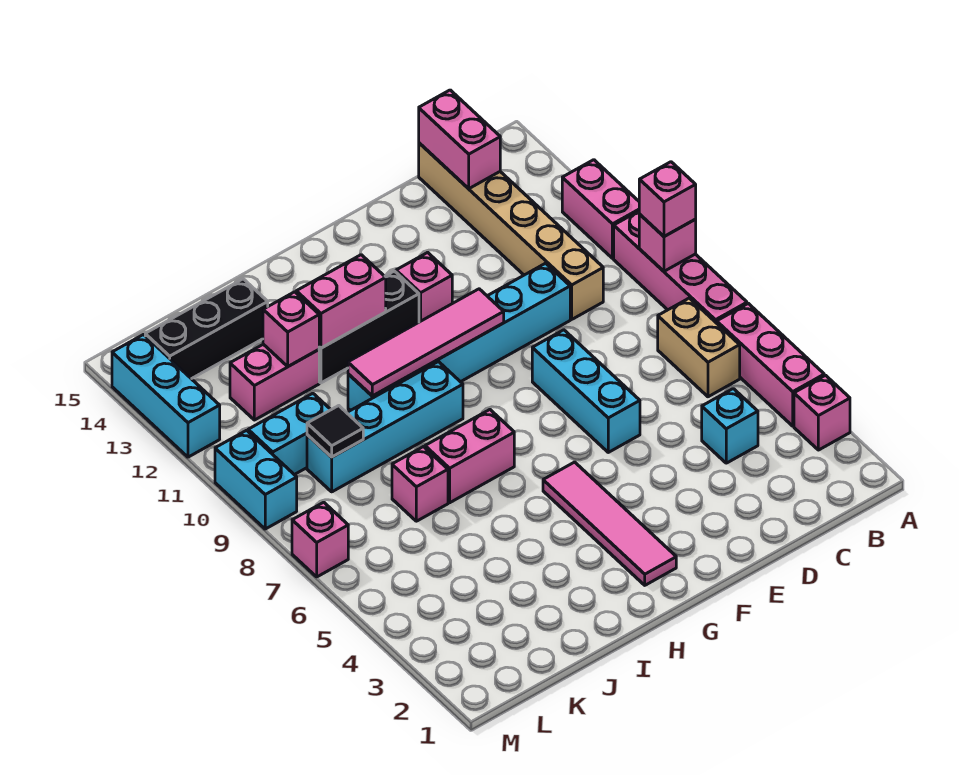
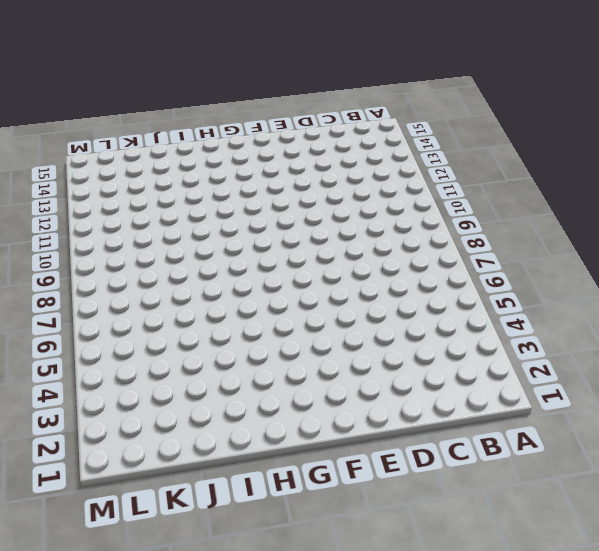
none -> pink 1x1 brick [794,375,850,450]
none -> pink 1x3 brick [717,303,824,426]
none -> pink 1x4 brick [614,211,747,323]

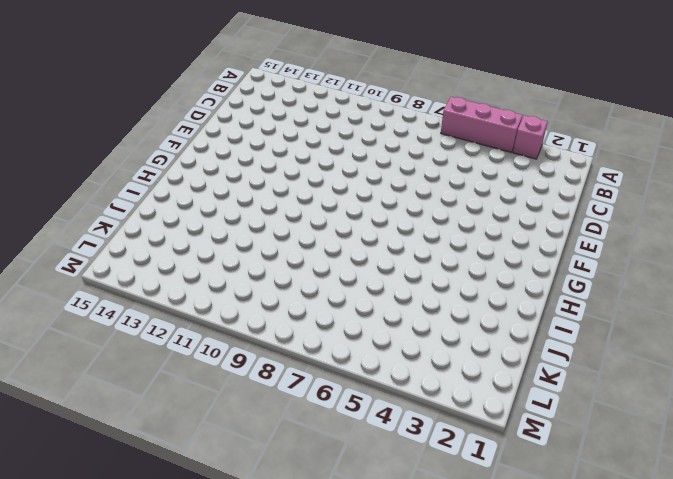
none -> pink 1x4 brick [614,211,747,323]
none -> pink 1x2 brick [562,160,639,258]
none -> tan 1x2 brick [658,298,740,397]

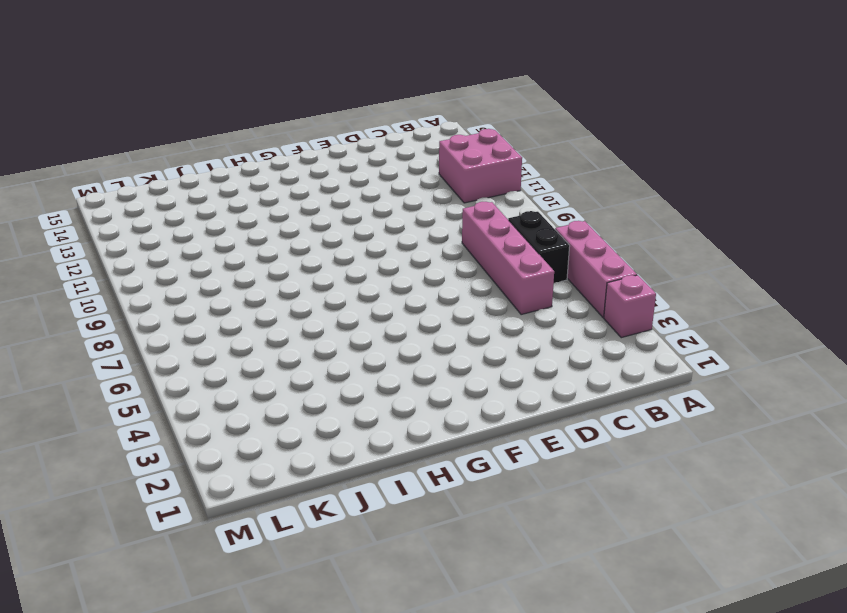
pink 2x2 brick [439,129,522,203] -> pink 1x2 brick [562,160,639,258]
black 1x2 brick [508,211,570,283] -> tan 1x2 brick [658,298,740,397]
pink 1x4 brick [462,202,554,315] -> pink 1x4 brick moved to [614,211,747,323]
none -> cyan 1x1 brick [702,389,758,463]
none -> tan 1x6 brick [419,143,603,319]
none -> cyan 1x6 brick [348,263,570,411]

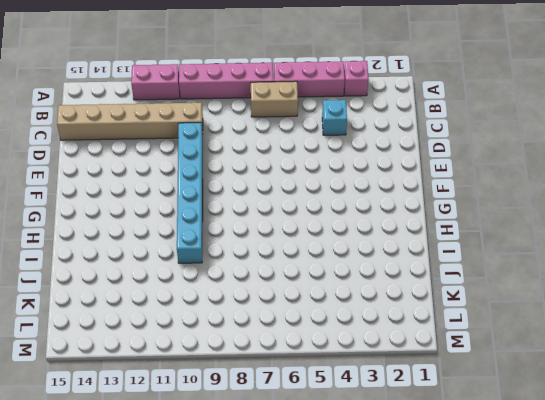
none -> cyan 1x3 brick [532,330,640,452]
none -> pink 1x1 brick [396,252,452,322]
none -> pink 1x4 tile [543,462,676,585]

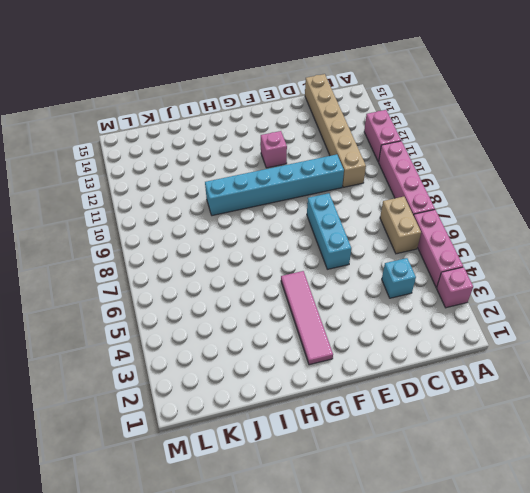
none -> black 1x3 brick [319,271,419,383]
none -> pink 1x2 brick [425,410,514,503]
none -> cyan 1x4 brick [307,362,463,492]

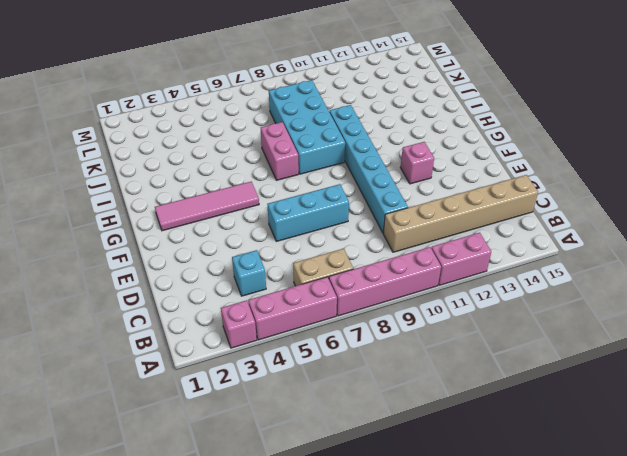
cyan 2x4 brick [269,80,345,174] -> cyan 1x4 brick [307,362,463,492]
none -> black 1x3 brick [319,271,419,383]
none -> pink 1x1 brick [392,447,448,521]
none -> pink 1x2 brick [230,344,319,420]

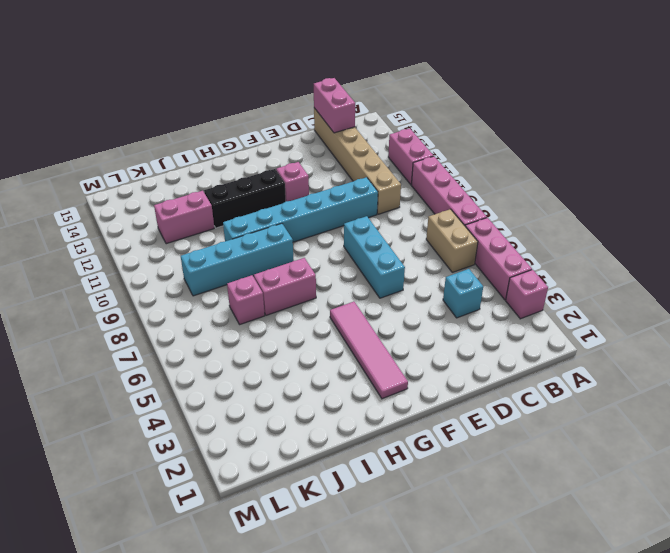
none -> black 1x3 brick [145,279,268,379]
none -> cyan 1x2 brick [248,393,331,475]
none -> pink 1x1 brick [292,502,348,577]

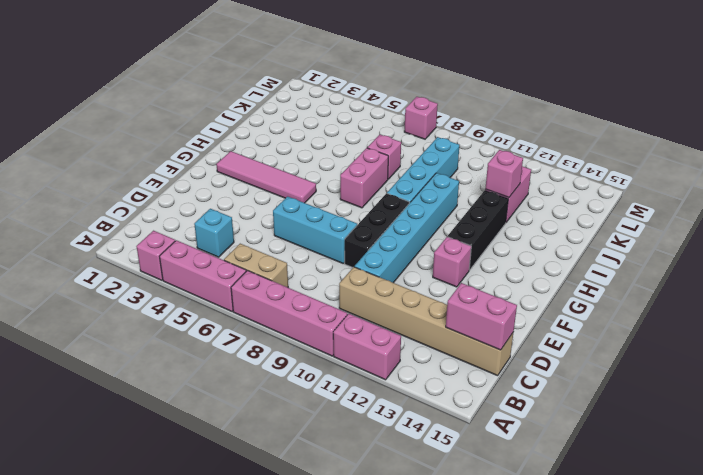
black 1x3 brick [345,193,409,267] -> black 1x3 brick moved to [145,279,268,379]
none -> cyan 1x2 brick [248,393,331,475]
none -> cyan 1x2 brick [215,430,297,529]
none -> cyan 1x3 brick [112,335,220,457]

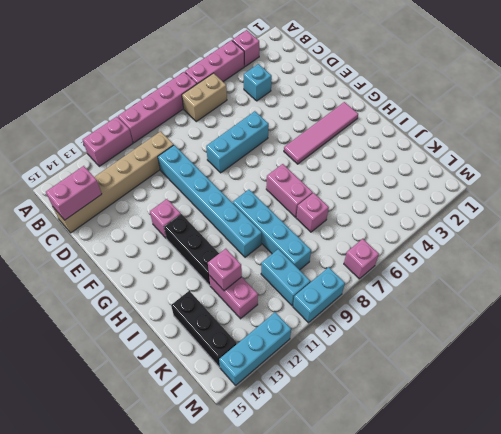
none -> pink 1x1 brick [639,214,696,271]
none -> pink 1x4 tile [348,289,504,396]
none -> pink 1x2 brick [296,255,386,348]

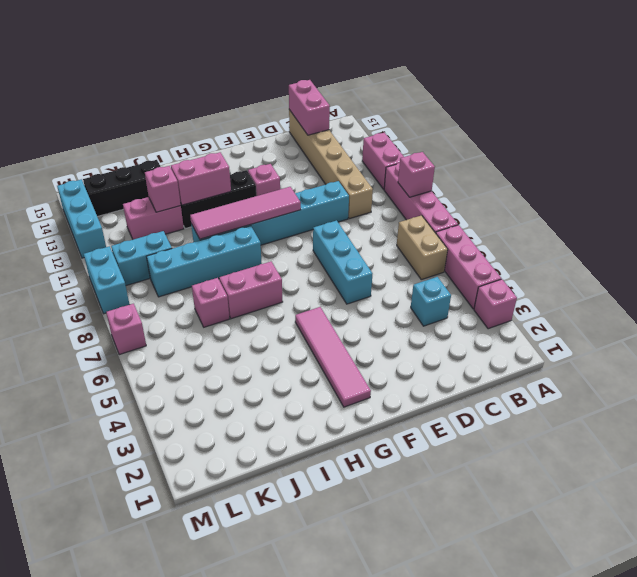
none -> black 1x1 tile [307,406,363,457]
none -> pink 1x1 brick [639,162,696,236]

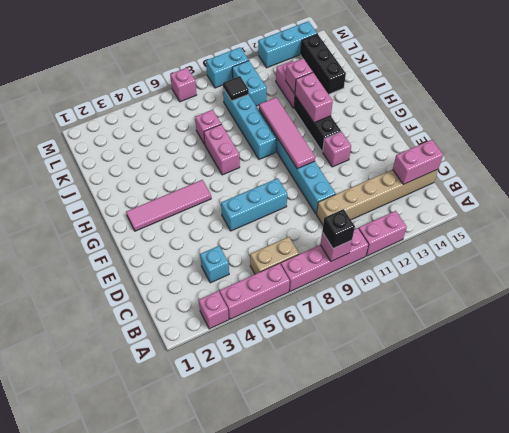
black 1x1 brick [322,209,355,248] -> pink 1x1 brick [639,162,696,236]

